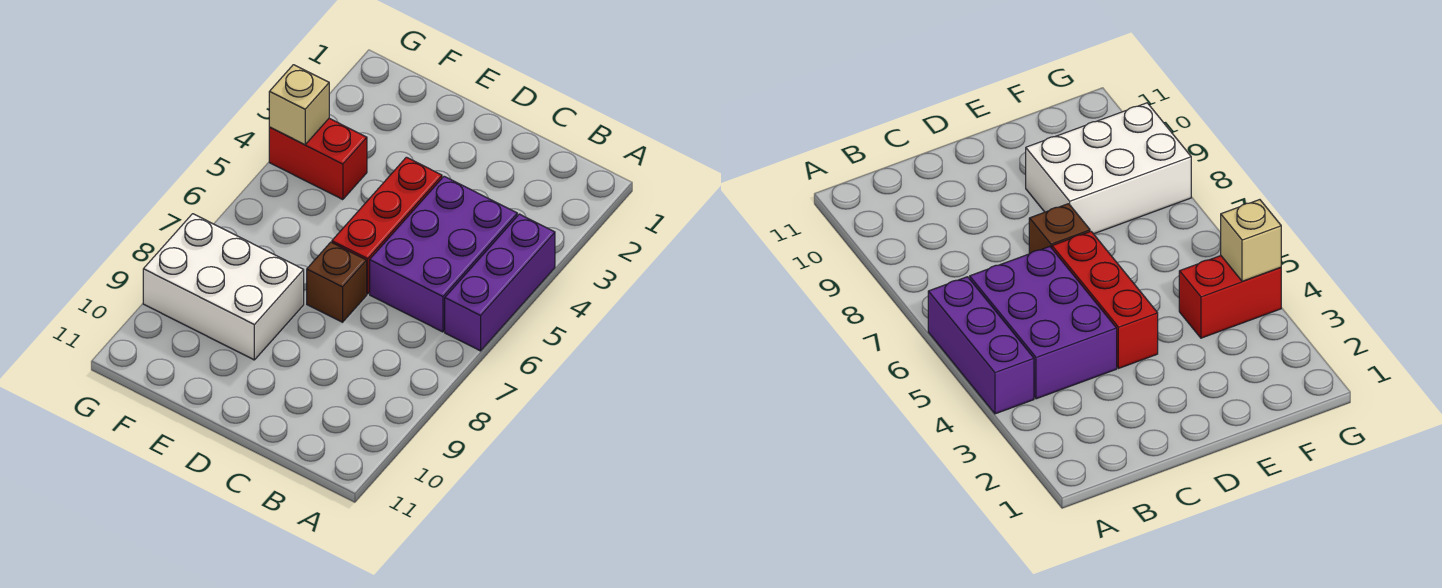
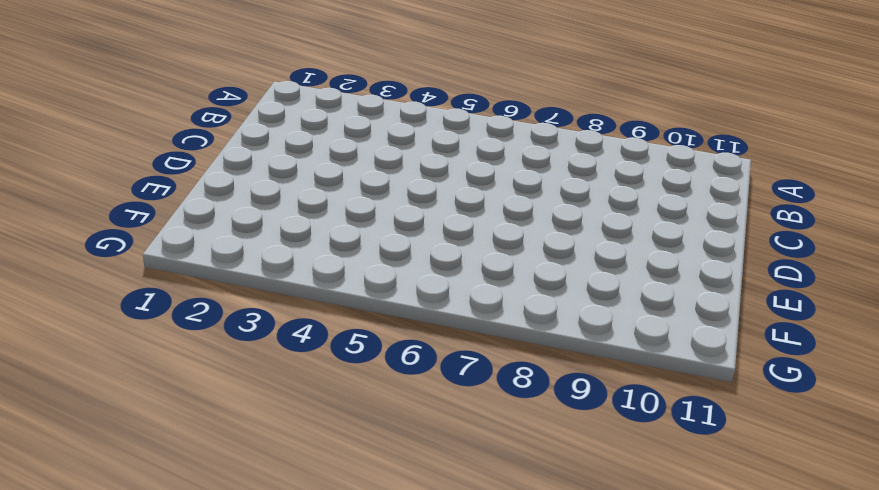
none -> purple 1x3 brick [445,214,555,351]
none -> purple 2x3 brick [370,176,517,332]

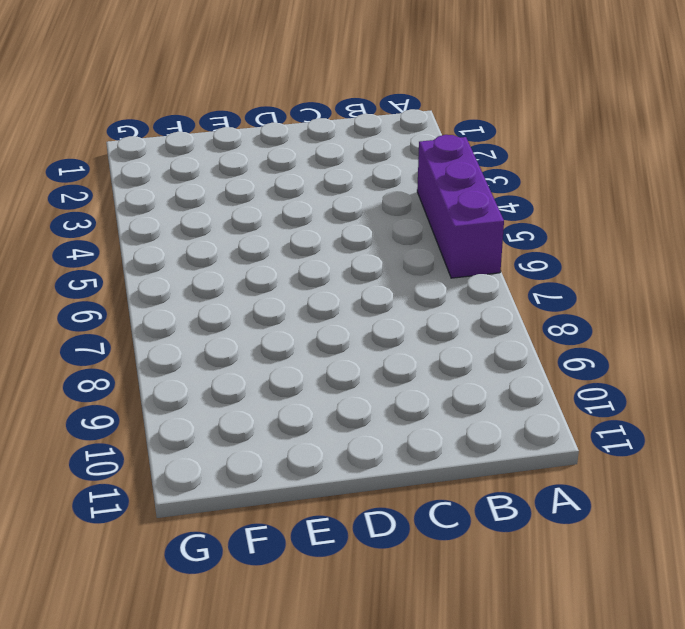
none -> purple 2x3 brick [370,176,517,332]
none -> red 1x3 brick [332,157,442,294]

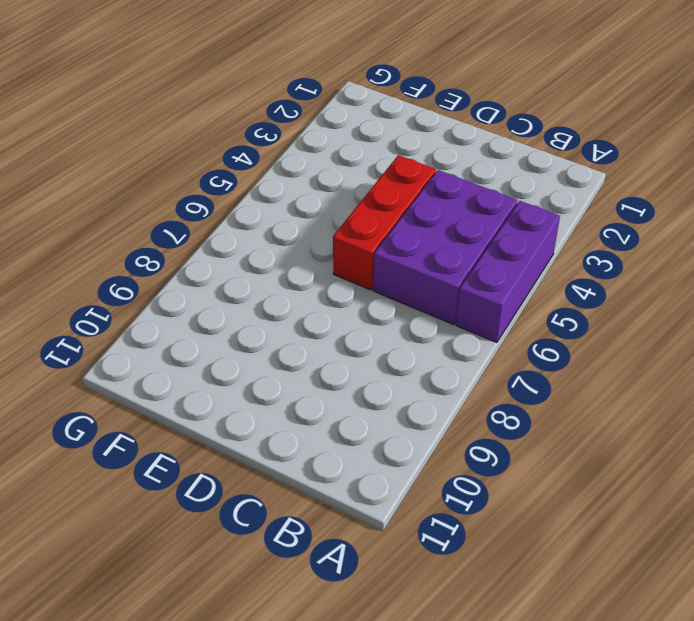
none -> brown 1x1 brick [307,242,367,322]
none -> white 2x3 brick [143,214,304,360]

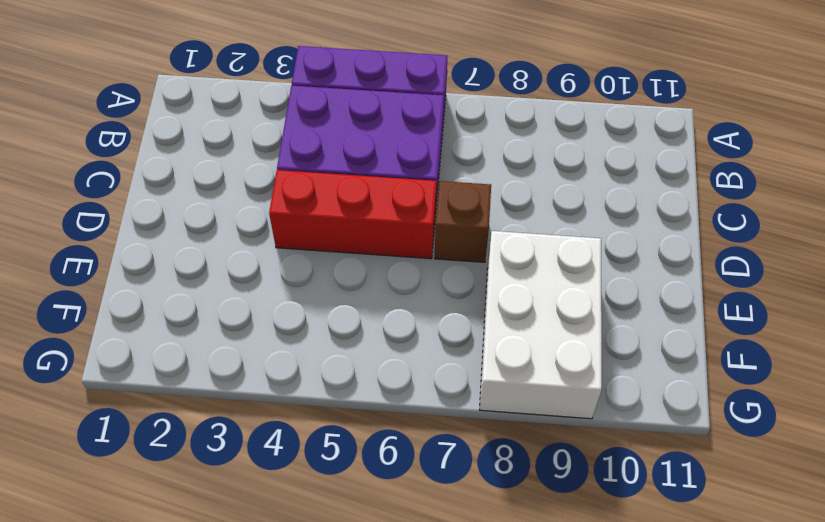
none -> red 1x2 brick [269,118,367,200]
none -> tan 1x1 brick [269,65,329,145]

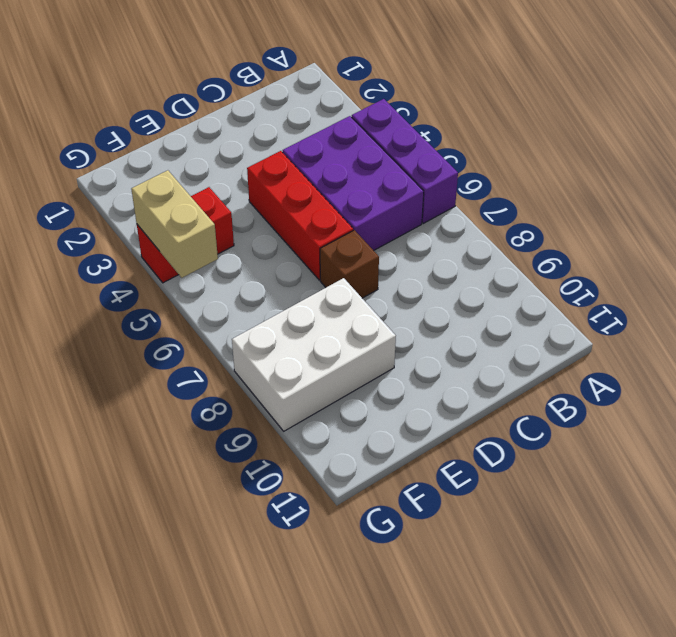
tan 1x2 brick [131,170,218,278] -> tan 1x1 brick [269,65,329,145]

